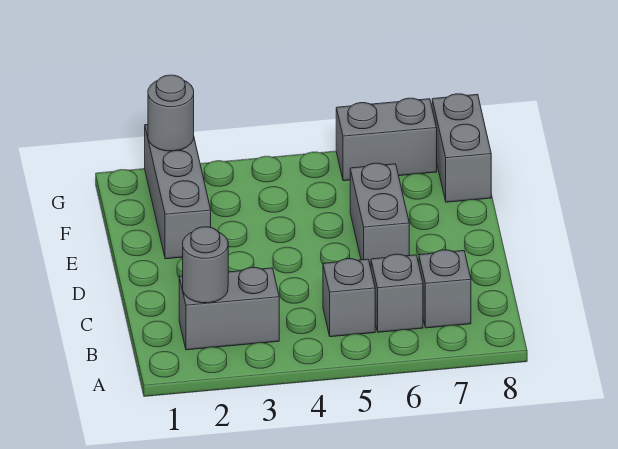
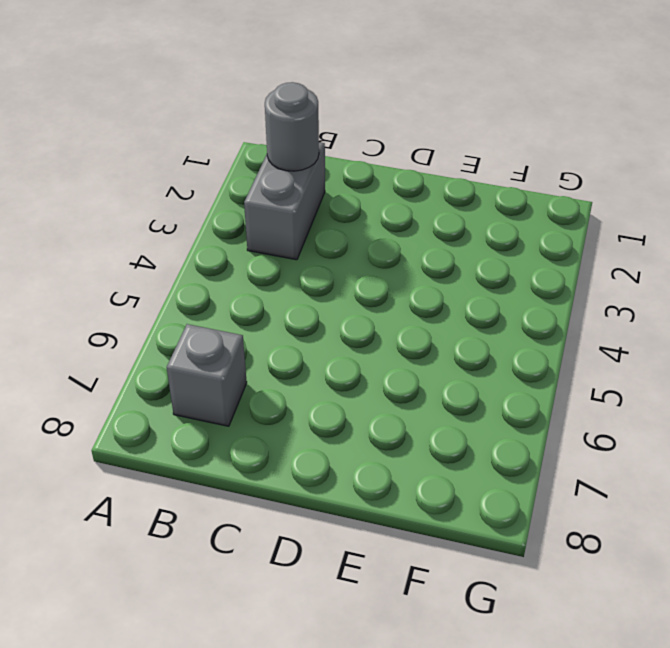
none -> grey 1x1 brick [323,259,375,337]
none -> grey 1x1 brick [371,254,423,332]

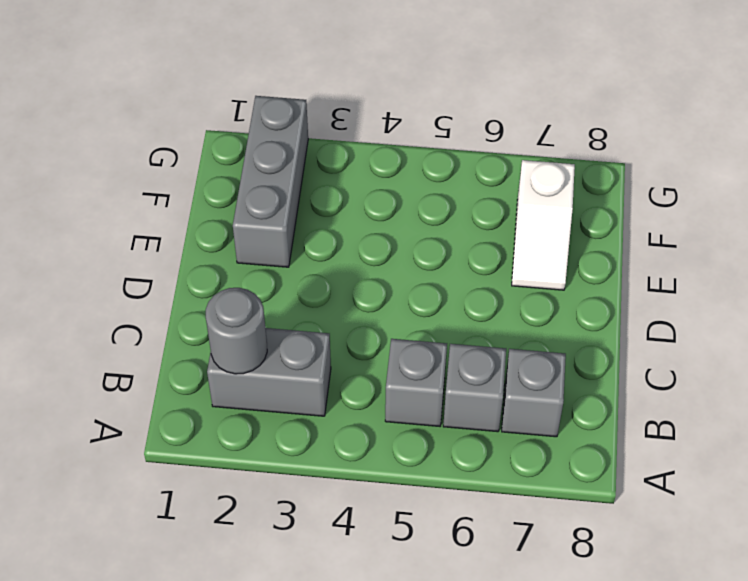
white 1x2 slope [512,160,575,290] -> none
none -> grey 1x2 brick [350,163,409,267]
none -> grey 1x2 brick [432,94,491,202]

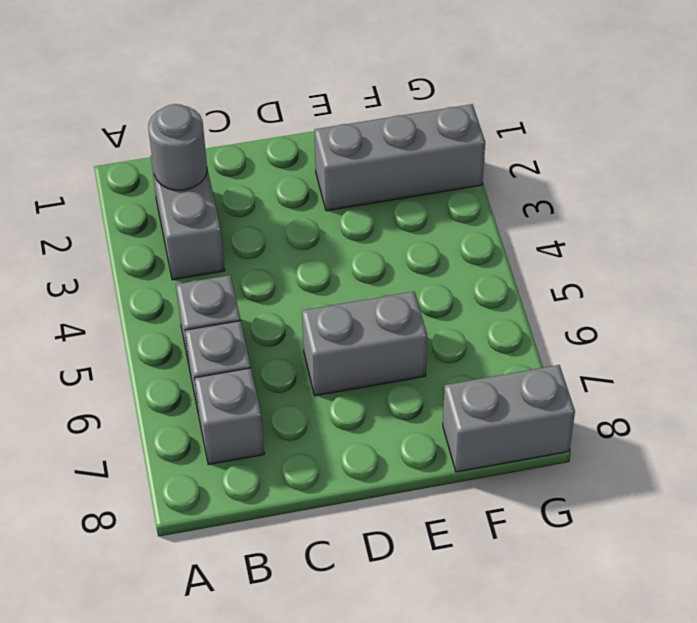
none -> grey 1x2 brick [336,98,437,181]
none -> grey 1x1 round brick [148,75,194,151]

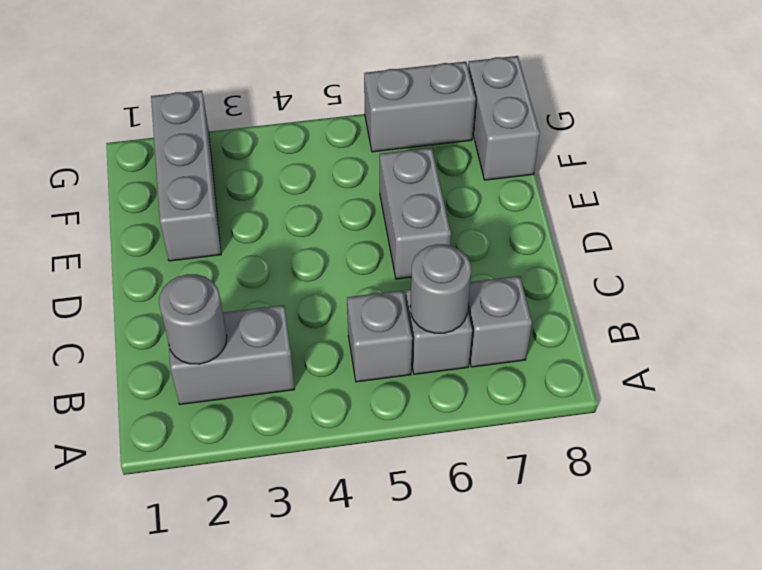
grey 1x1 round brick [410,244,471,333] -> grey 1x1 round brick moved to [148,75,194,151]

